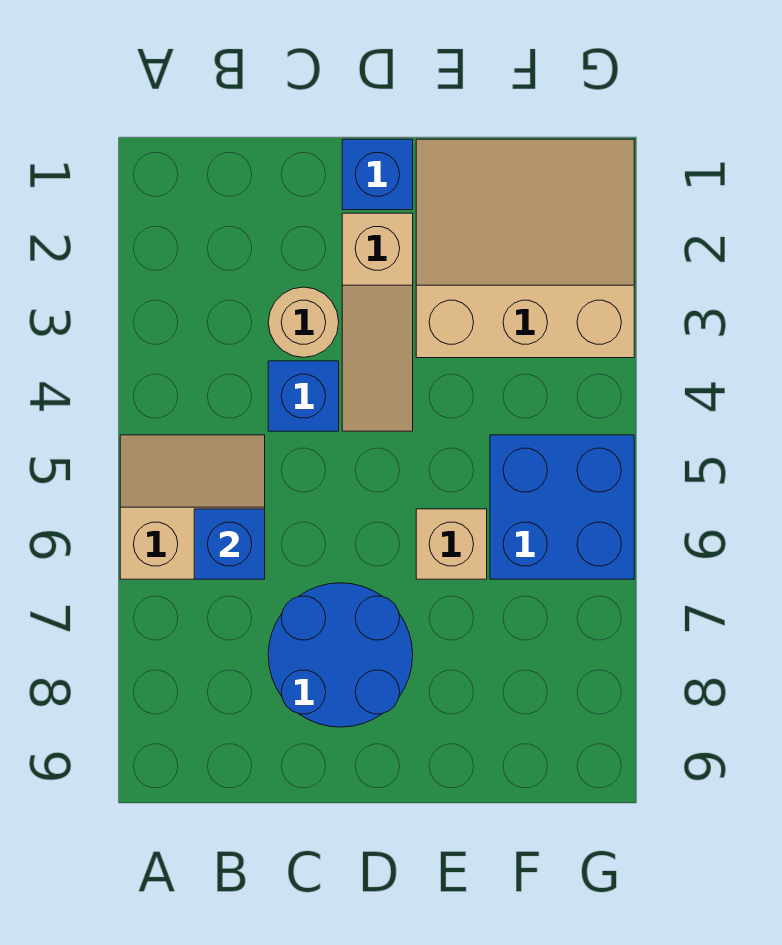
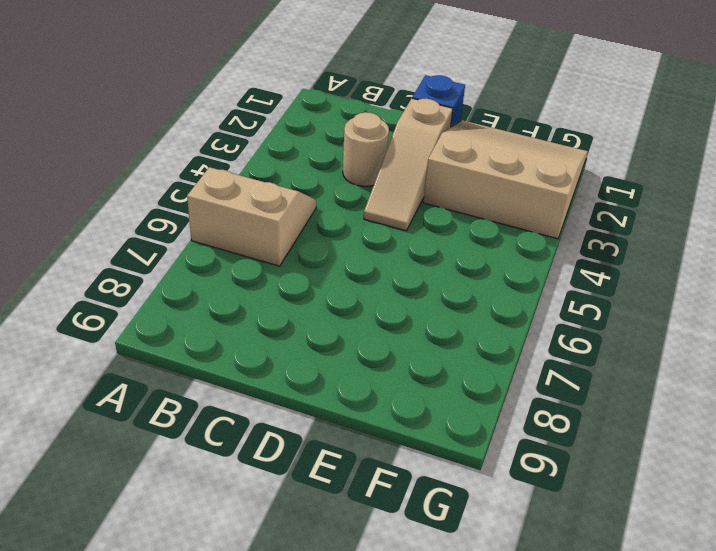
none -> blue 1x1 brick [268,361,339,431]
none -> blue 2x2 round brick [268,583,413,727]

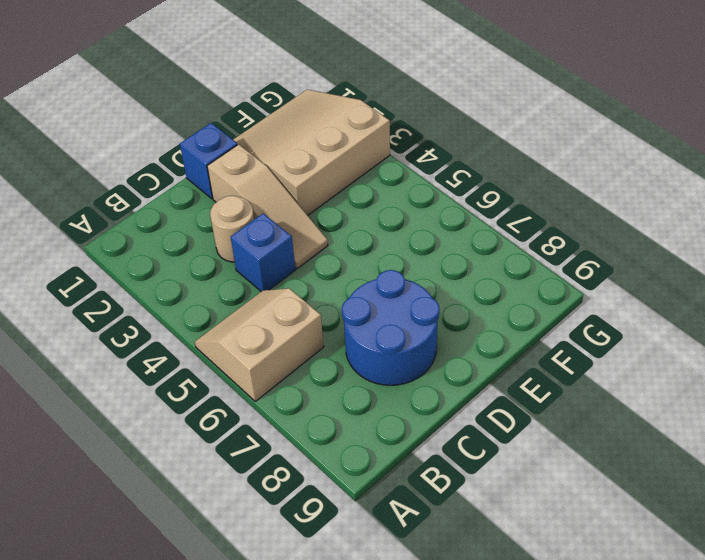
none -> tan 1x1 brick [416,509,487,579]
none -> blue 2x2 brick [490,435,634,579]

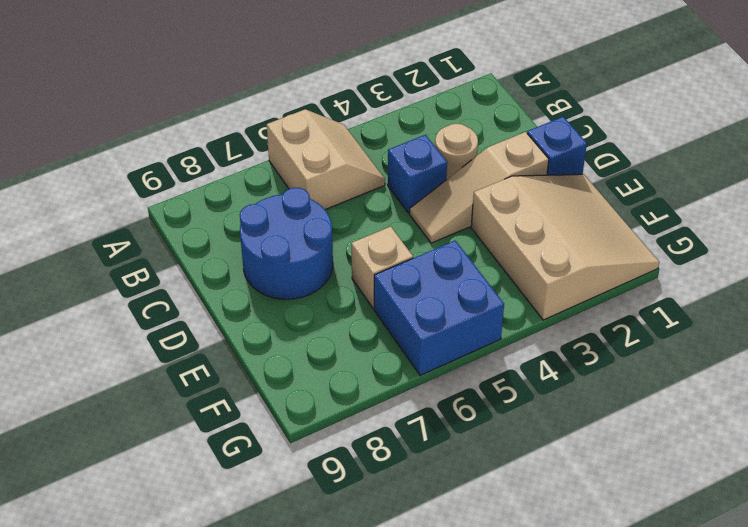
none -> blue 1x1 brick [194,509,265,579]

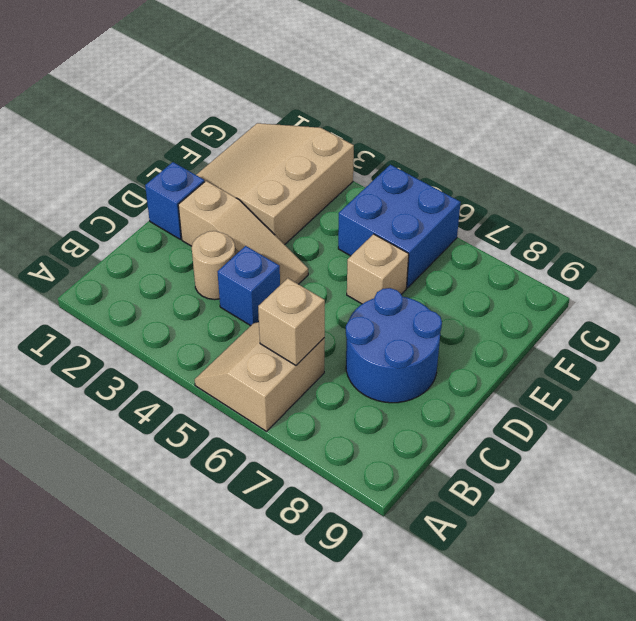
tan 1x1 brick [258,278,325,365] -> blue 1x1 brick [194,509,265,579]

